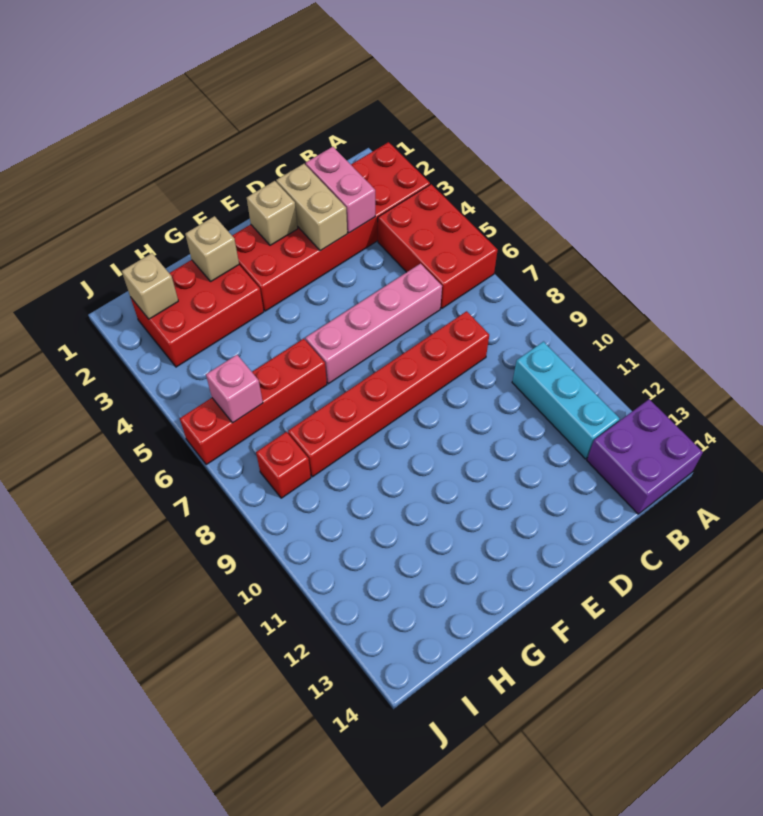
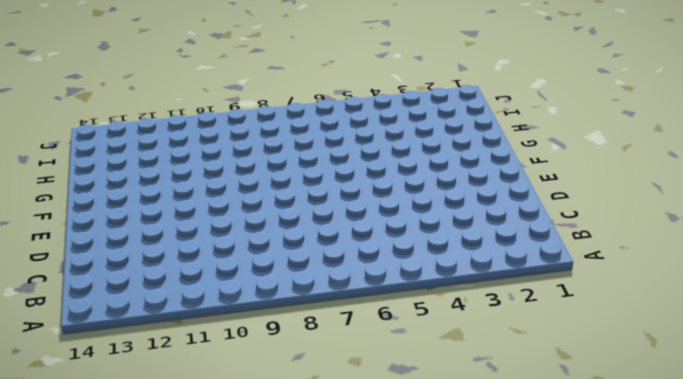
none -> red 2x6 brick [232,142,430,311]
none -> red 2x3 brick [378,184,498,308]
none -> purple 2x2 brick [587,399,703,514]

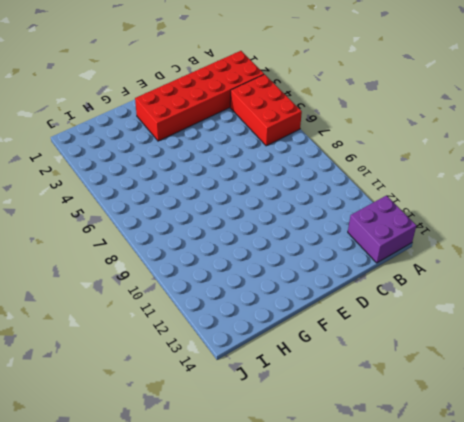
none -> cyan 1x3 brick [512,342,620,459]
none -> pink 1x4 brick [305,264,442,384]
none -> red 1x6 brick [288,311,489,477]

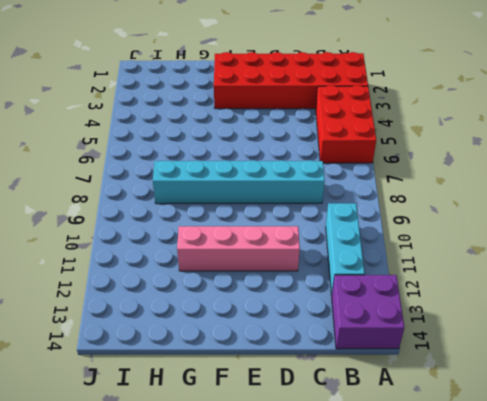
cyan 1x6 brick [153,160,325,204] -> red 1x6 brick [288,311,489,477]
pink 1x4 brick [177,226,300,271] -> pink 1x4 brick moved to [305,264,442,384]
none -> red 2x3 brick [131,260,264,367]
none -> red 1x4 brick [180,339,327,465]
none -> red 1x1 brick [256,432,311,498]

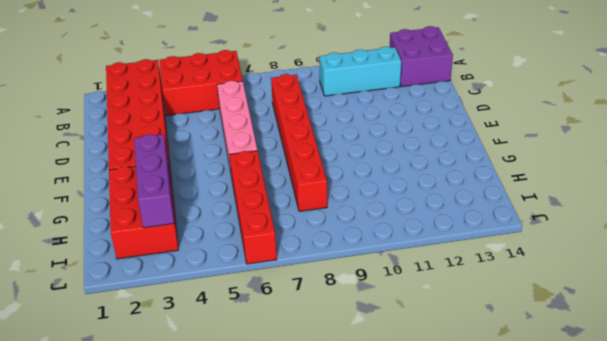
purple 1x3 brick [134,134,174,228] -> none
none -> red 1x1 brick [256,432,311,498]
none -> pink 1x2 brick [306,147,375,233]
none -> tan 1x2 brick [276,164,347,251]

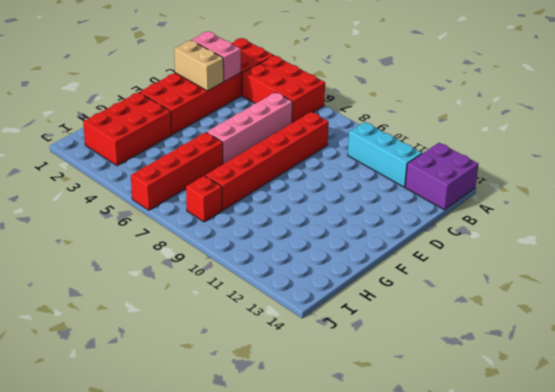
none -> tan 1x1 brick [247,181,298,245]
none -> tan 1x1 brick [185,216,239,281]
none -> tan 1x1 brick [122,253,178,319]

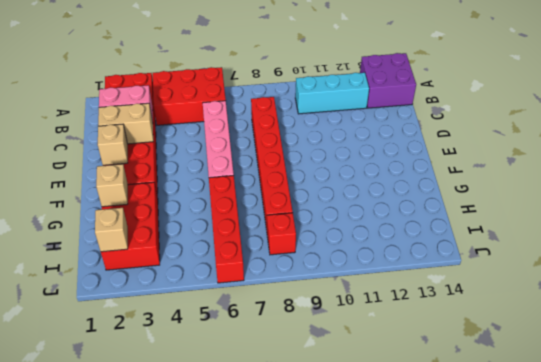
none -> pink 1x1 brick [206,355,263,423]

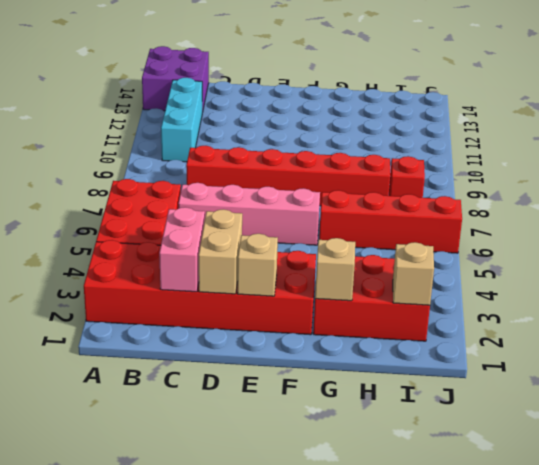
none -> pink 1x1 brick [206,355,263,423]

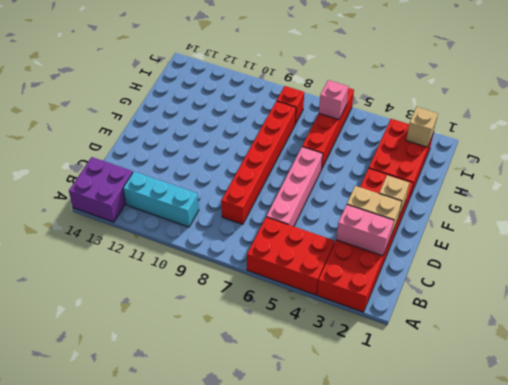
none -> tan 1x1 brick [185,216,239,281]

